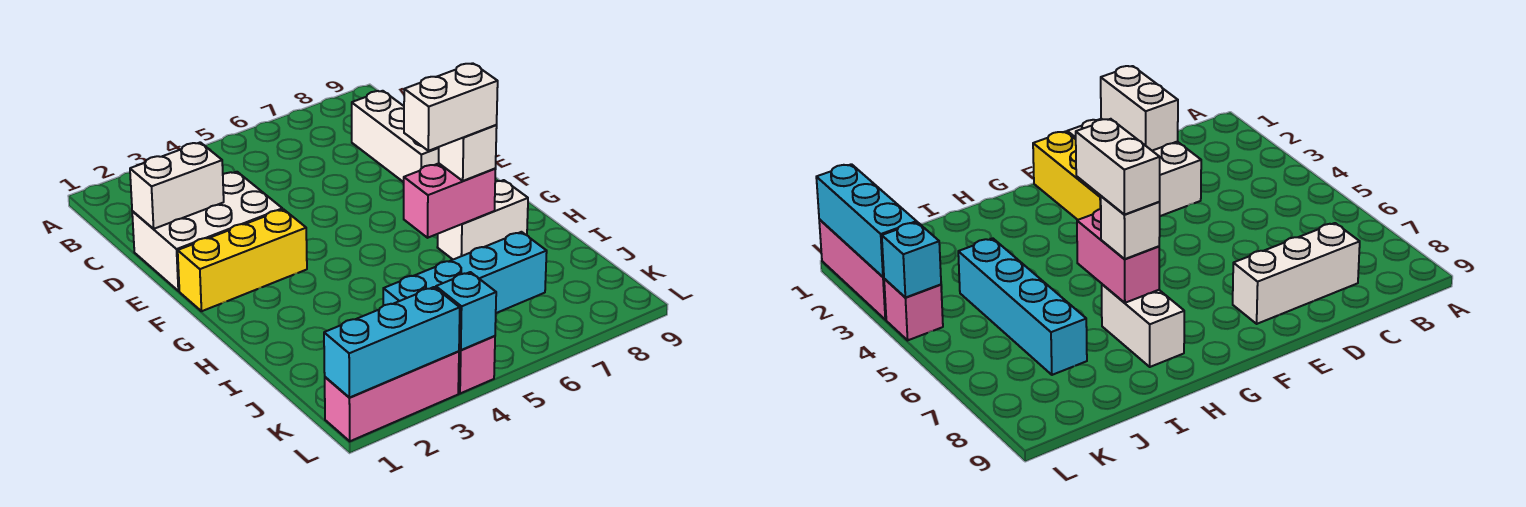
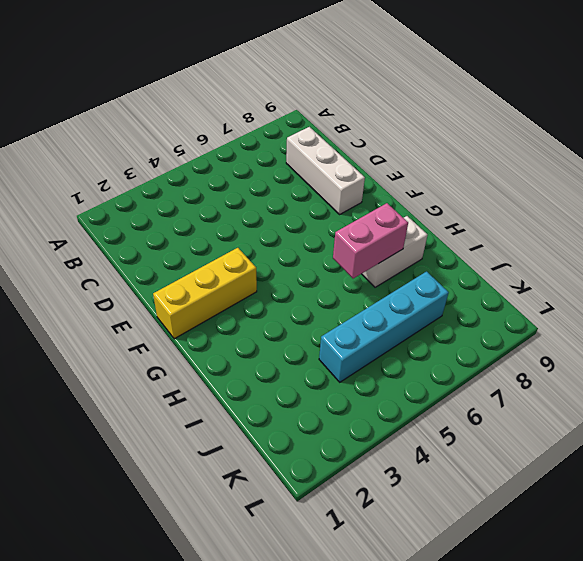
none -> white 2x3 brick [132,172,282,291]
none -> pink 1x3 brick [325,351,459,441]
none -> pink 1x1 brick [458,336,495,394]

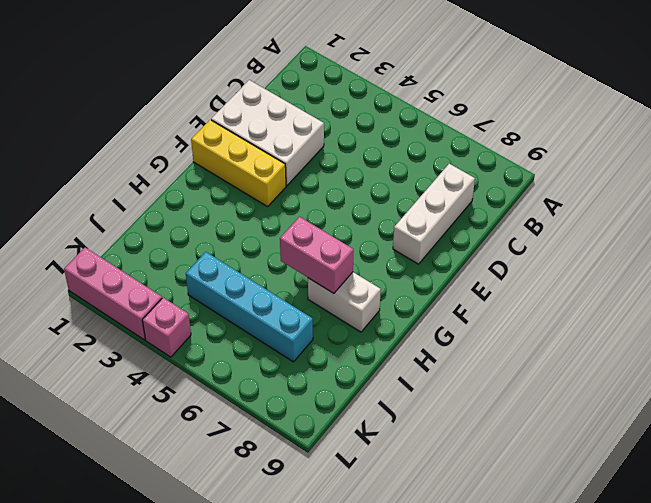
none -> white 1x2 brick [130,142,224,229]
none -> cyan 1x3 brick [324,287,460,398]
none -> cyan 1x1 brick [436,272,496,350]

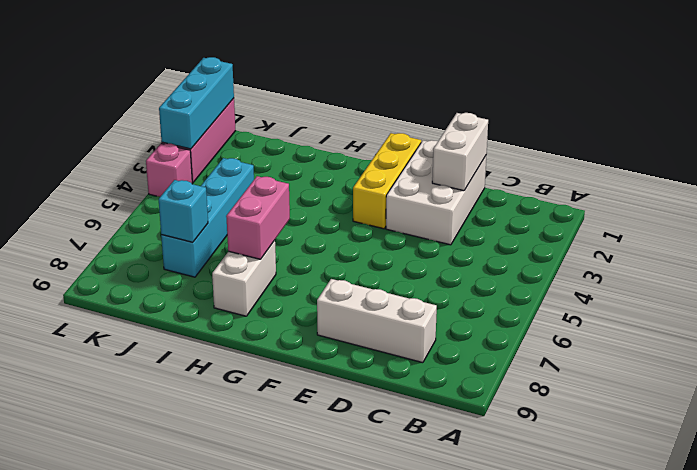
cyan 1x1 brick [159,180,208,242] -> cyan 1x1 brick moved to [436,272,496,350]
none -> white 1x1 brick [439,125,497,181]
none -> white 1x2 brick [404,63,498,151]

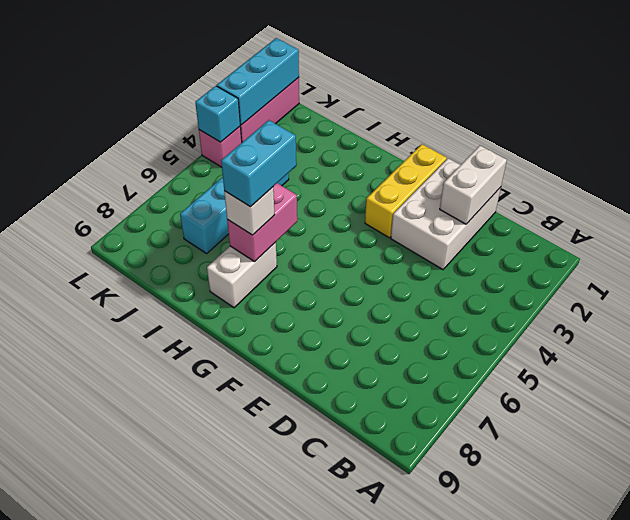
cyan 1x2 brick [221,120,296,207] -> white 1x2 brick [404,63,498,151]
none -> white 1x3 brick [352,91,439,182]

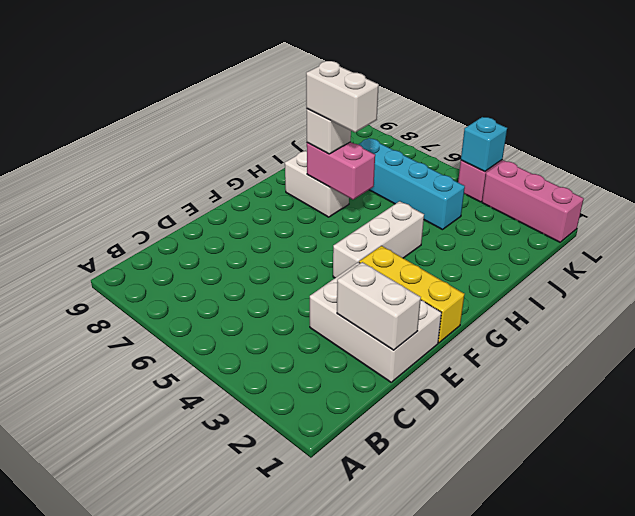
white 1x3 brick [333,201,424,278] -> white 1x3 brick moved to [352,91,439,182]
none -> cyan 1x3 brick [324,287,460,398]

